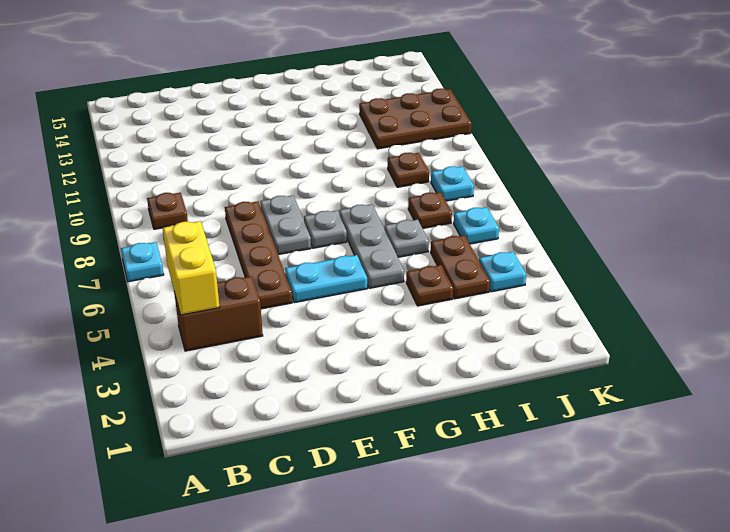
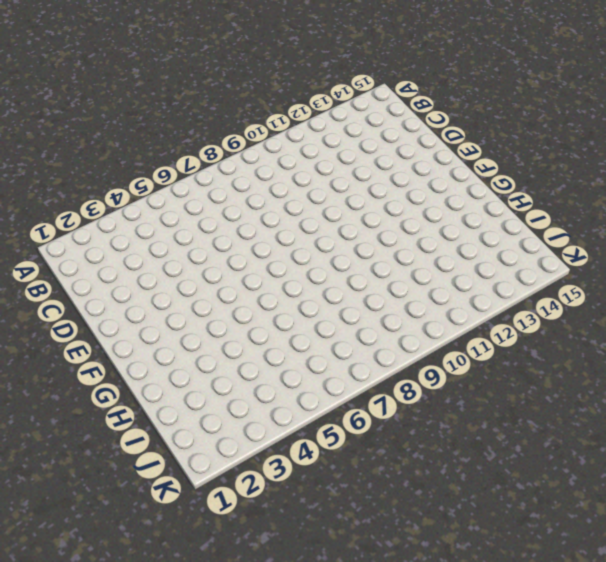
none -> cyan 1x1 plate [121,242,164,282]
none -> brown 1x2 brick [174,276,263,351]
none -> brown 1x1 plate [147,193,188,229]

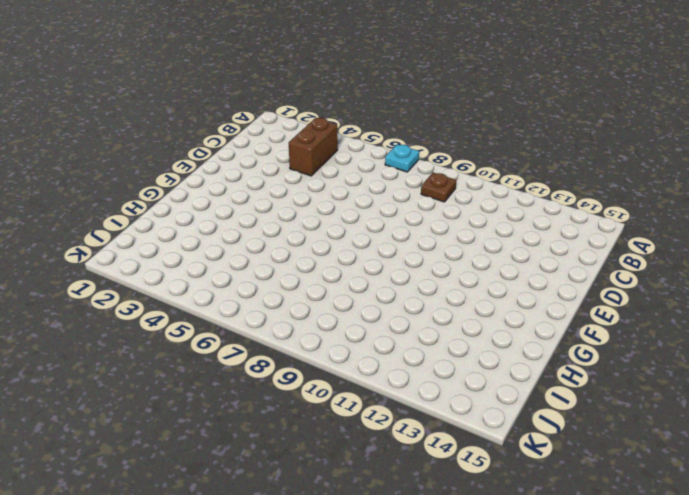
none -> brown 1x4 plate [225,201,292,309]
none -> cyan 1x2 plate [285,255,367,303]
none -> grey 1x2 plate [260,195,311,255]

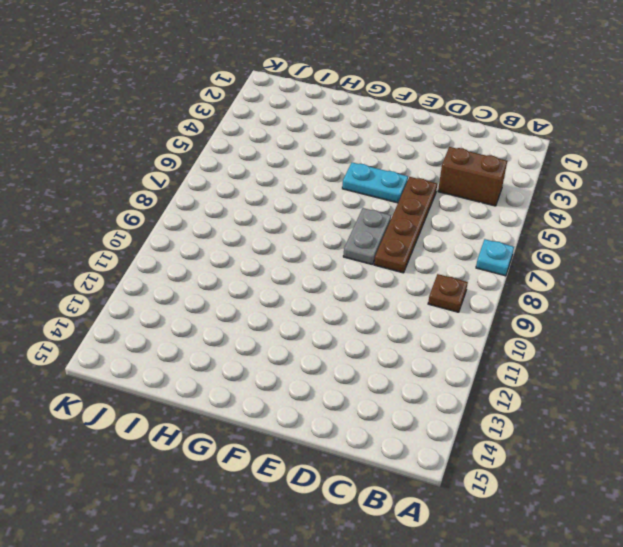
none -> grey 1x1 plate [304,210,347,248]
none -> grey 1x3 plate [339,204,404,288]
none -> brown 1x1 plate [406,265,453,306]

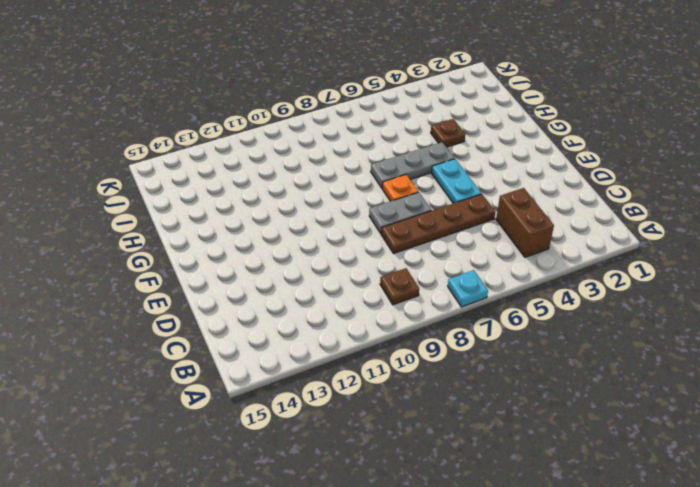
orange 1x1 plate [383,174,418,201] -> grey 1x1 plate [304,210,347,248]
none -> grey 1x1 plate [384,220,429,257]
none -> brown 1x2 plate [431,235,490,299]
none -> brown 1x1 plate [408,192,452,228]

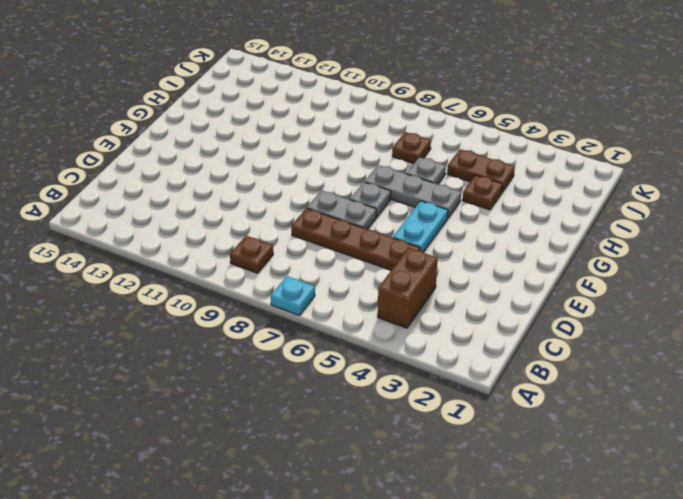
none -> brown 1x1 plate [388,153,429,187]
none -> brown 2x3 plate [359,88,471,149]
none -> cyan 1x1 plate [479,252,526,292]

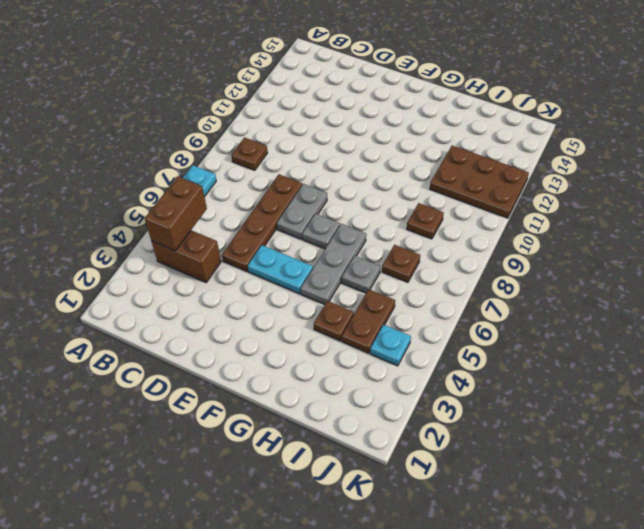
brown 1x2 brick [145,176,207,251] -> yellow 1x2 brick [163,221,220,315]
none -> cyan 1x1 plate [454,207,499,244]
none -> cyan 1x1 plate [431,166,474,201]

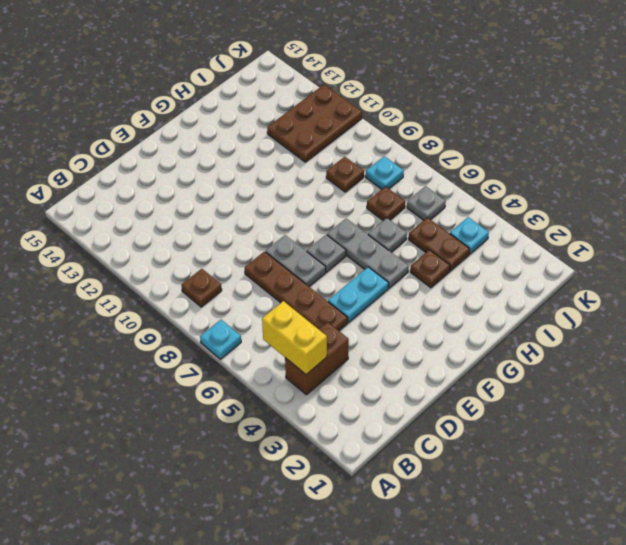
grey 1x1 plate [407,186,446,220] -> cyan 1x1 plate [454,207,499,244]

